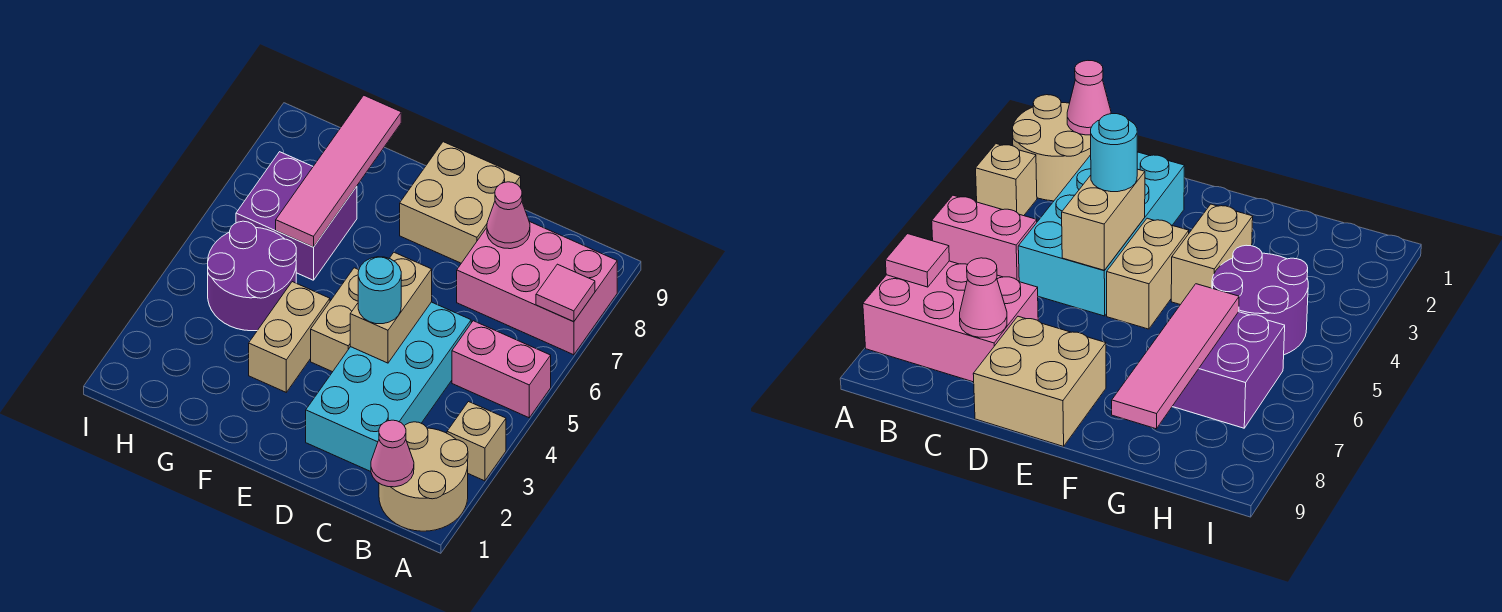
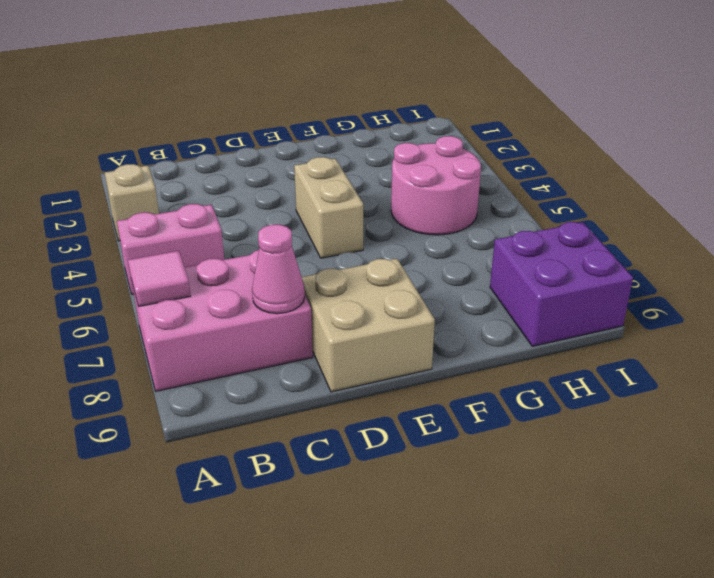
pink 2x2 round brick [391,136,481,235] -> purple 2x2 round brick [208,221,296,331]
purple 2x2 brick [490,222,633,346] -> purple 2x2 brick moved to [236,152,357,280]
none -> tan 2x2 round brick [379,422,468,531]
none -> cyan 2x4 brick [306,302,471,472]
none -> tan 1x2 brick [249,282,330,392]

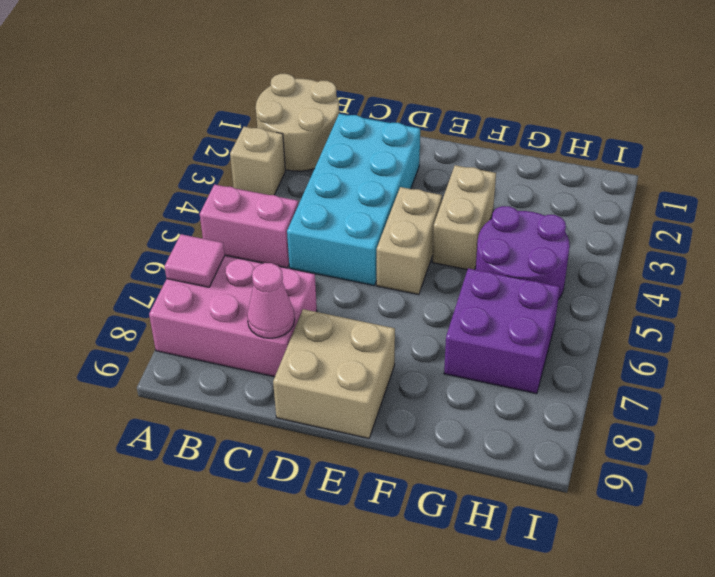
none -> pink 1x1 cone [371,420,414,487]
none -> tan 1x2 brick [350,252,432,363]
none -> pink 1x4 tile [276,96,401,247]

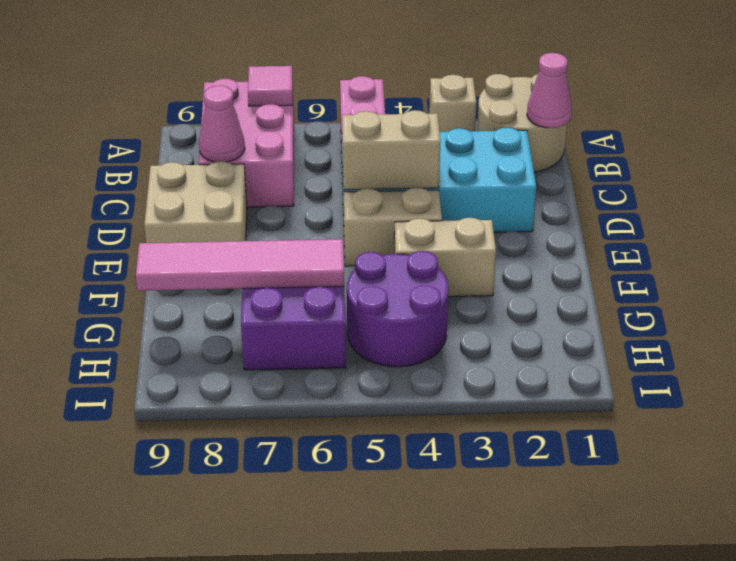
none -> cyan 1x1 round brick [358,257,401,324]

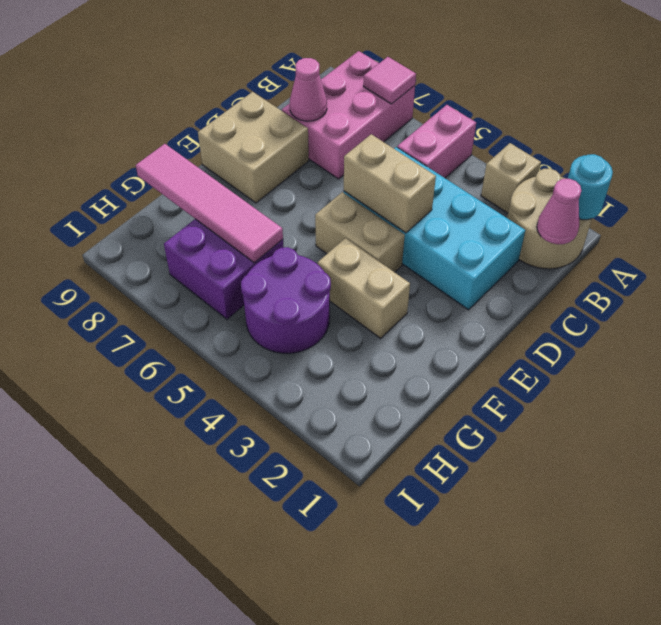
cyan 1x1 round brick [568,154,613,220] -> cyan 1x1 round brick moved to [358,257,401,324]

